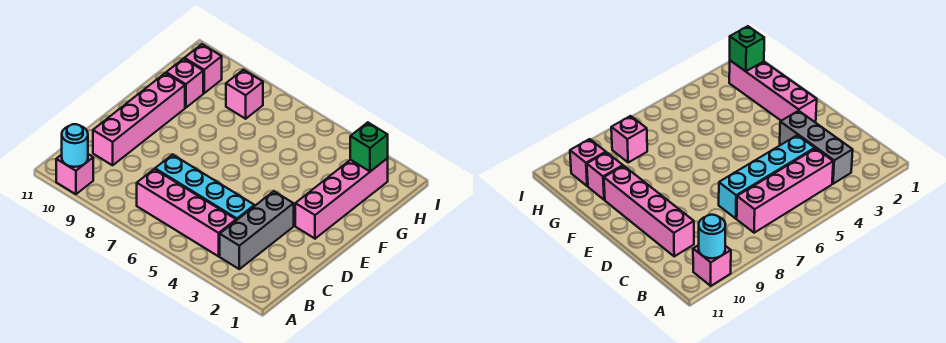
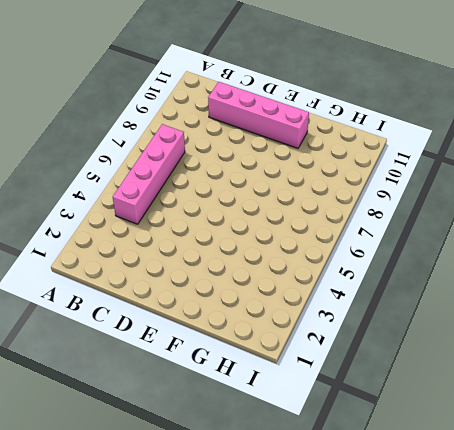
none -> pink 1x1 brick [56,154,93,194]
none -> grey 1x3 brick [220,191,294,269]

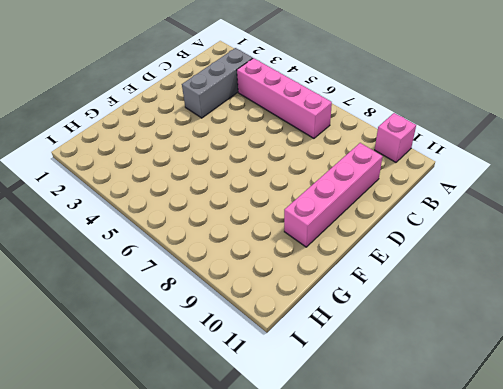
none -> cyan 1x4 brick [155,154,254,220]
none -> pink 1x4 brick [295,158,388,239]

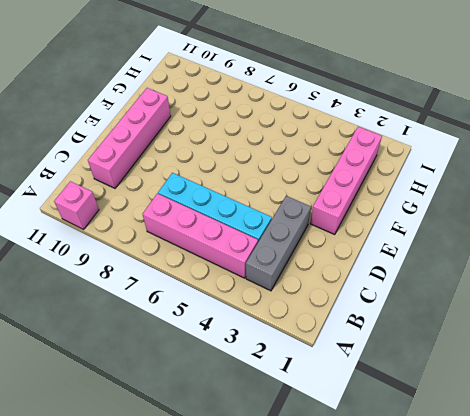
none -> pink 1x1 brick [166,59,203,108]
none -> pink 1x1 brick [226,70,263,119]

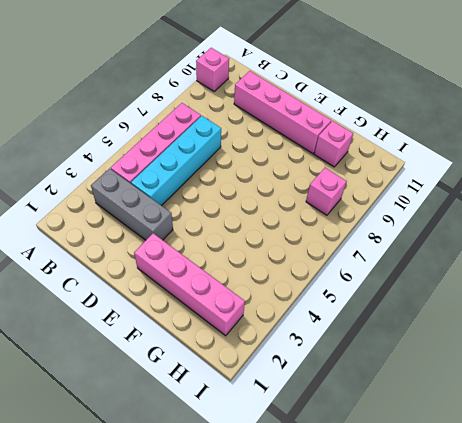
none -> pink 1x1 brick [185,44,222,93]
none -> cyan 1x1 round brick [62,124,88,167]

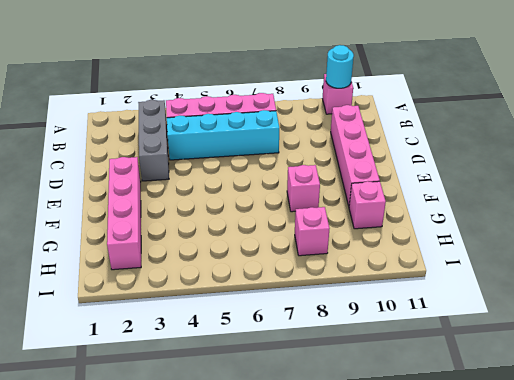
pink 1x1 brick [287,165,320,212] -> pink 1x1 brick moved to [185,44,222,93]
none -> green 1x1 brick [350,122,388,171]

